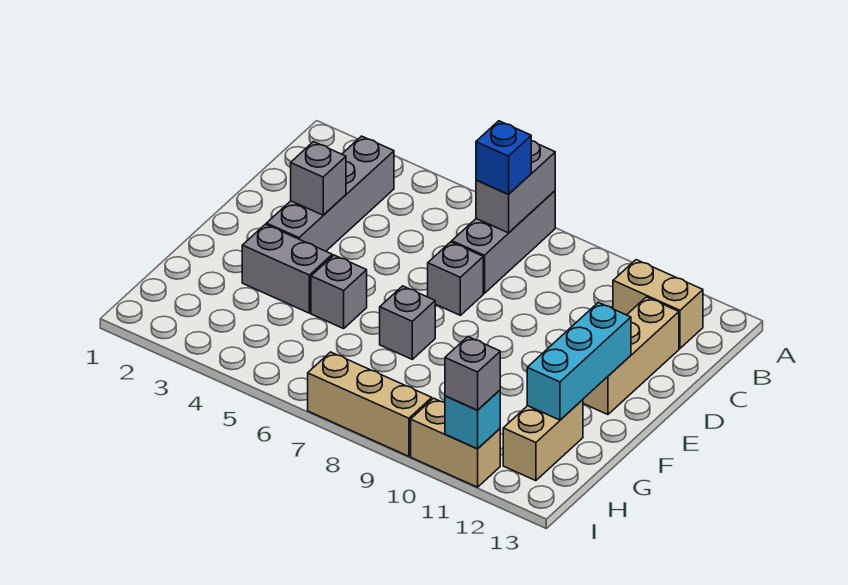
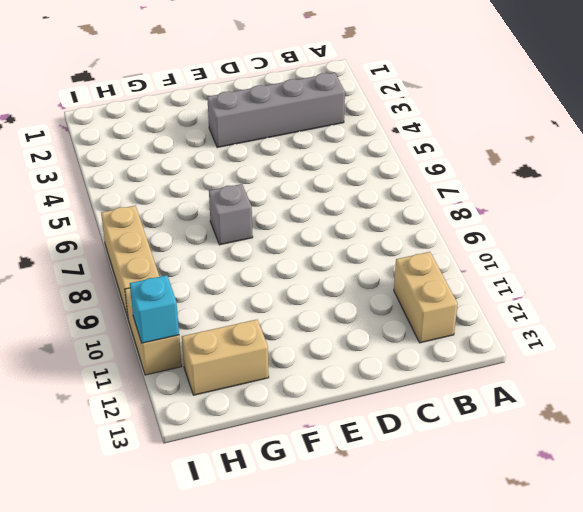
none -> grey 1x3 brick [452,191,555,293]
none -> tan 1x3 brick [583,297,679,415]
none -> grey 1x1 brick [428,242,483,315]

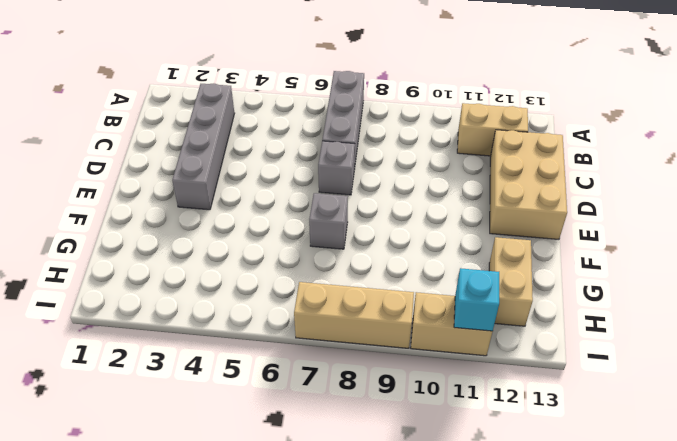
tan 2x3 brick [490,130,567,239] -> tan 1x3 brick [583,297,679,415]
none -> grey 1x2 brick [242,224,332,313]
none -> grey 1x1 brick [311,255,367,329]
none -> grey 1x2 brick [476,141,555,233]

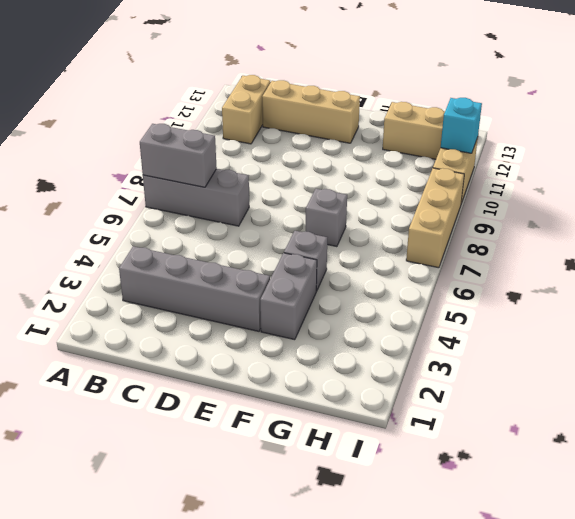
none -> grey 1x1 brick [428,242,483,315]
none -> grey 1x1 brick [291,142,346,215]
none -> cyan 1x3 brick [527,302,631,420]

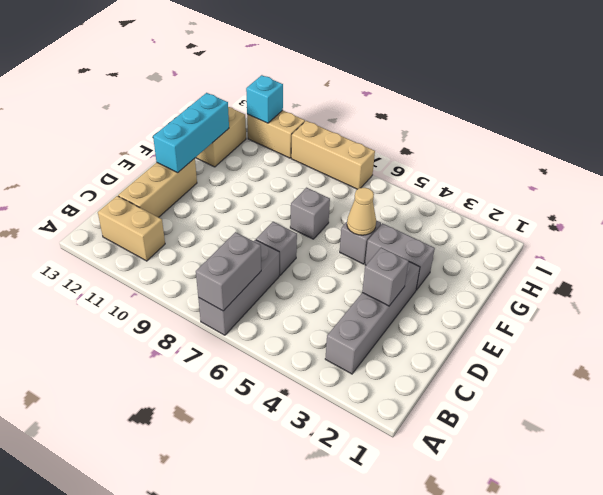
tan 1x1 cone [347,188,376,235] -> none
none -> blue 1x1 brick [476,121,531,194]
none -> grey 1x1 brick [445,337,500,410]

